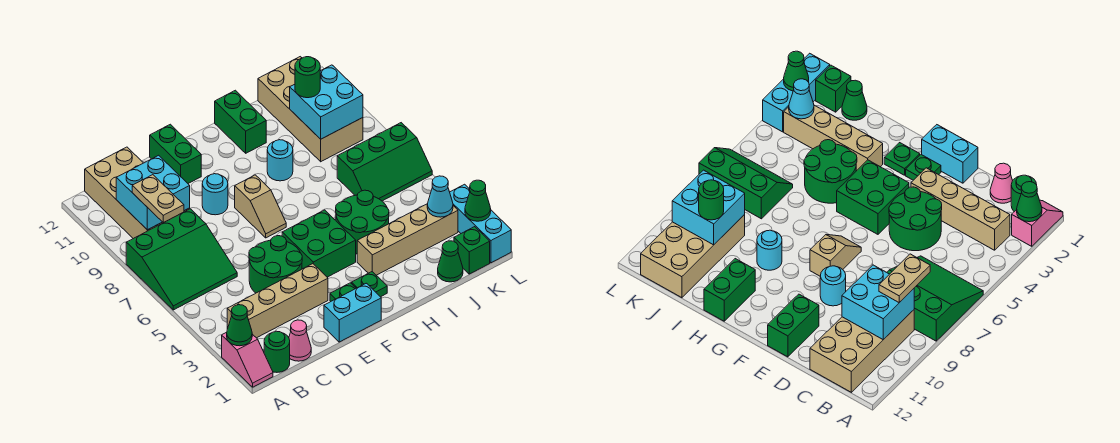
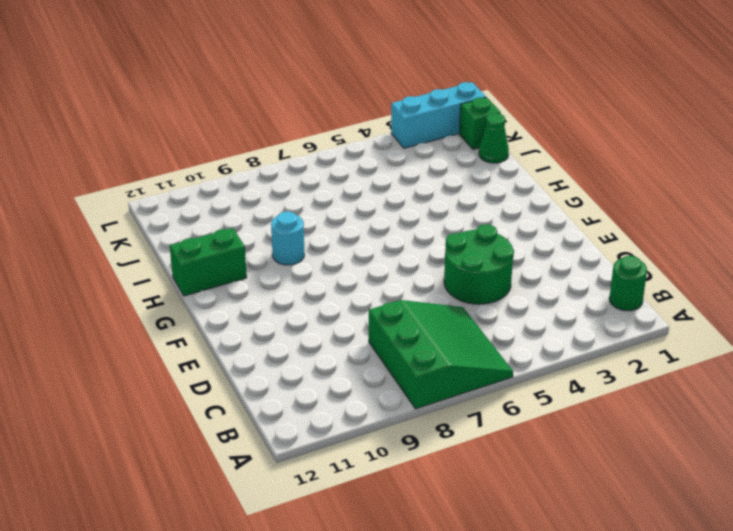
none -> pink 1x2 slope [222,333,273,387]
none -> tan 1x4 brick [227,264,328,338]
none -> tan 2x4 brick [85,147,190,239]
none -> pink 1x1 cone [289,320,311,361]

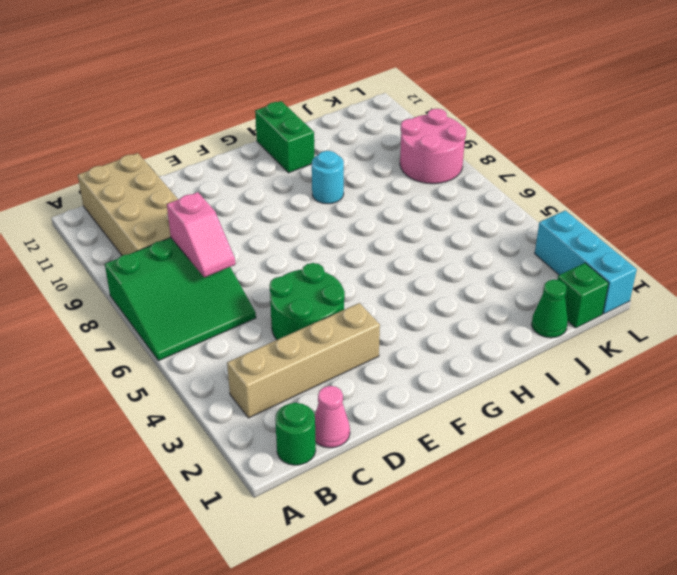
pink 1x2 slope [167,192,235,277] -> pink 1x2 slope moved to [222,333,273,387]
pink 2x2 round brick [400,109,466,184] -> tan 2x4 brick [258,57,363,162]
none -> cyan 1x2 brick [324,283,381,342]
none -> cyan 1x1 round brick [202,174,228,215]
none -> green 1x2 brick [150,124,201,183]
none -> green 1x1 plate [330,283,356,301]

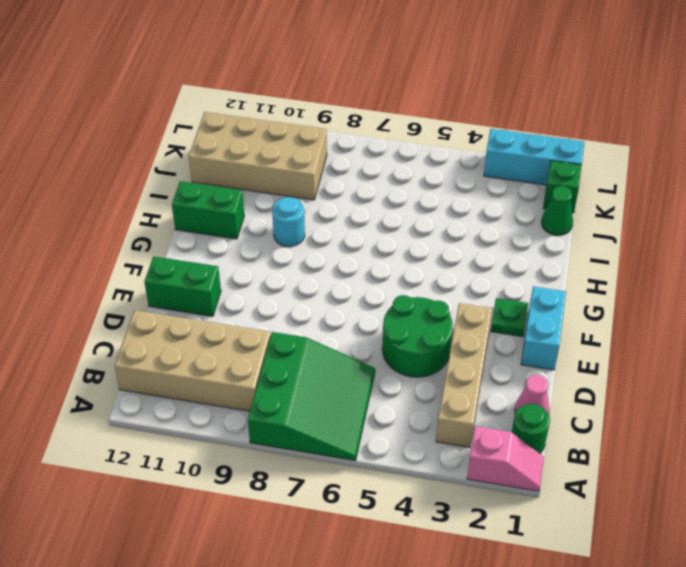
none -> cyan 1x1 round brick [202,174,228,215]
none -> green 2x2 brick [282,210,356,277]
none -> tan 1x2 slope [235,175,286,238]
none -> green 1x1 plate [352,272,387,297]

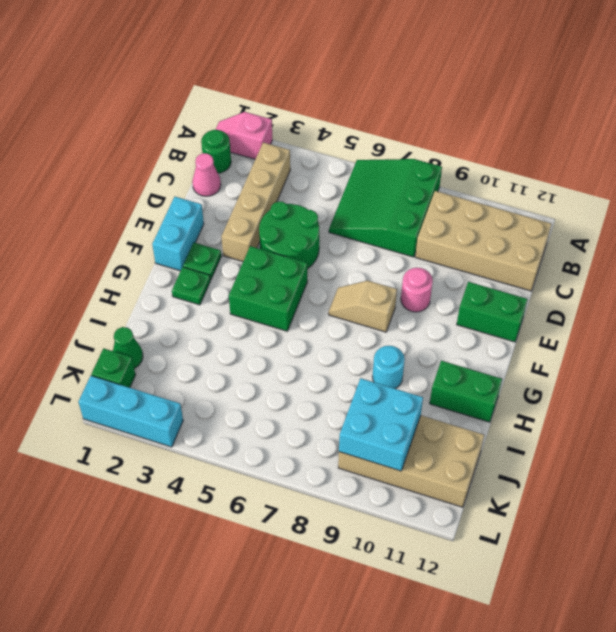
pink 1x1 round brick [401,268,433,312] -> cyan 1x1 round brick [202,174,228,215]
none -> tan 1x4 brick [357,204,458,275]
none -> green 2x2 round brick [336,190,389,254]
none -> green 2x3 slope [337,123,432,201]
none -> green 1x1 cone [227,305,252,346]

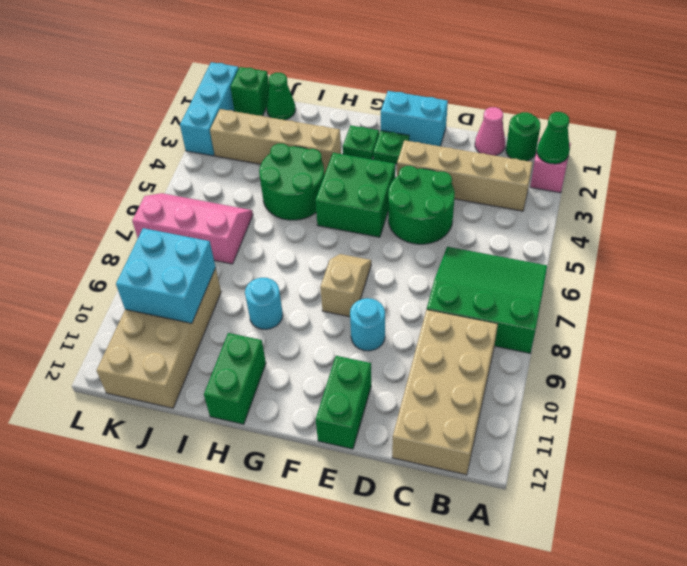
pink 2x3 slope [132,193,253,264] -> green 2x3 slope [337,123,432,201]
none -> cyan 2x2 brick [116,155,190,230]
none -> cyan 1x1 cone [427,176,453,217]
none -> green 1x1 cone [465,180,491,221]
none -> tan 1x2 plate [132,175,184,223]

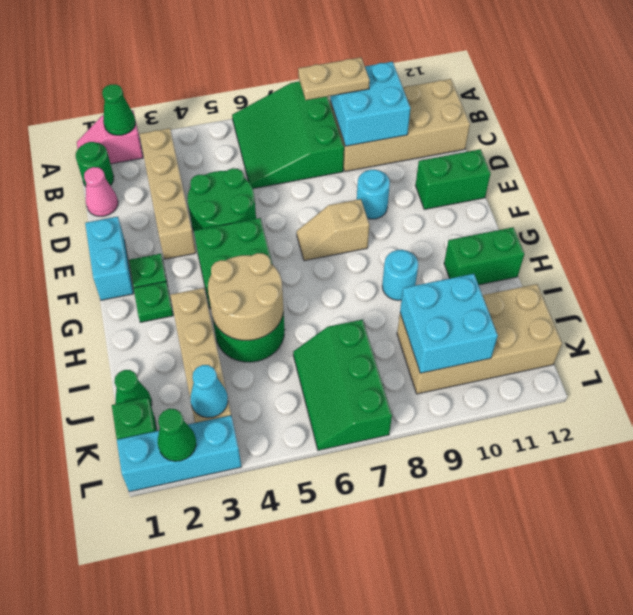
tan 2x2 round brick [208,253,283,340] -> none
none -> green 1x1 round brick [295,57,320,98]

